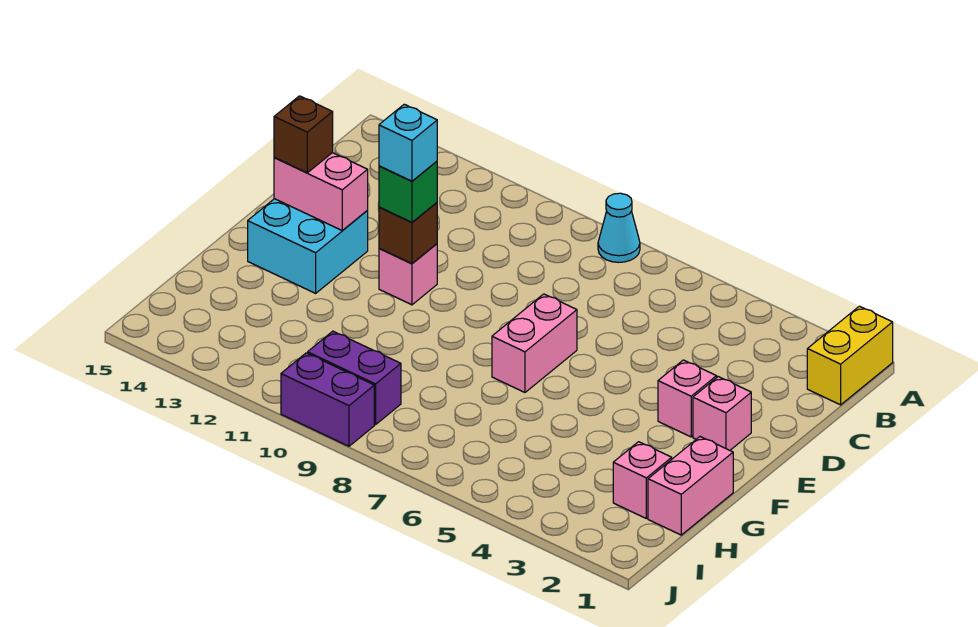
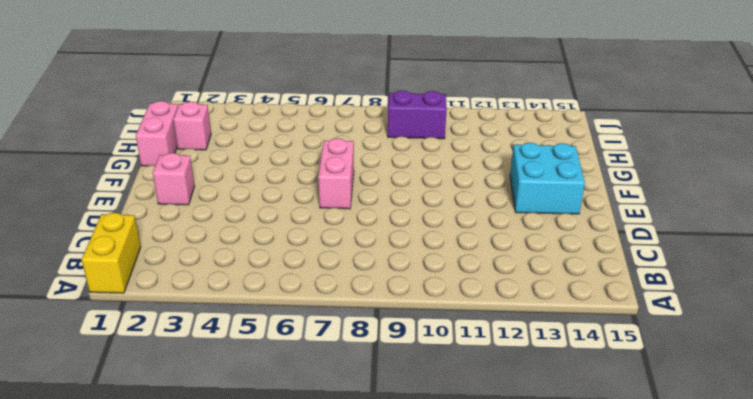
none -> cyan 1x1 cone [598,193,640,262]
none -> pink 1x1 brick [658,360,717,437]
none -> pink 1x1 brick [379,244,437,305]

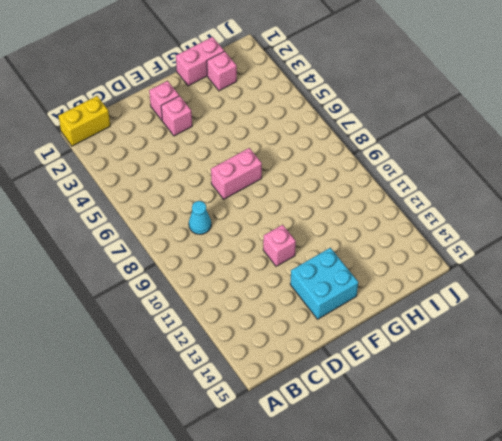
cyan 1x1 cone [189,201,211,234] -> cyan 1x1 cone moved to [598,193,640,262]
none -> purple 1x2 brick [308,331,401,425]
none -> purple 1x2 brick [281,353,374,446]
none -> brown 1x1 brick [379,203,437,264]

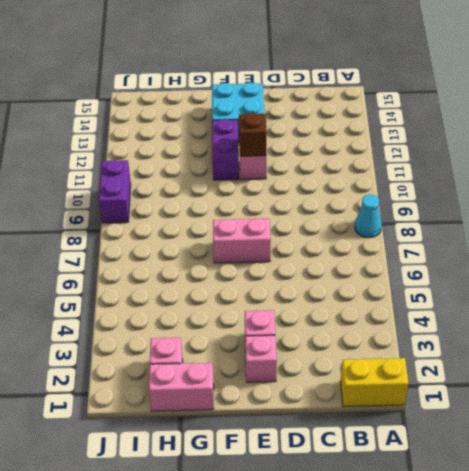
purple 1x2 brick [212,119,239,180] -> purple 1x2 brick moved to [308,331,401,425]
none -> pink 1x2 brick [274,153,368,231]
none -> green 1x1 brick [379,161,437,222]
none -> brown 1x1 brick [274,96,333,173]

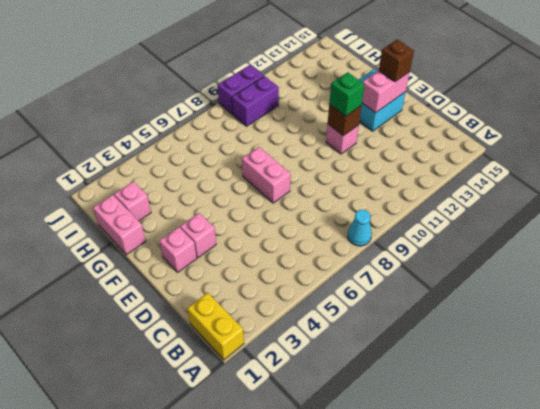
none -> cyan 1x1 brick [379,104,437,181]

